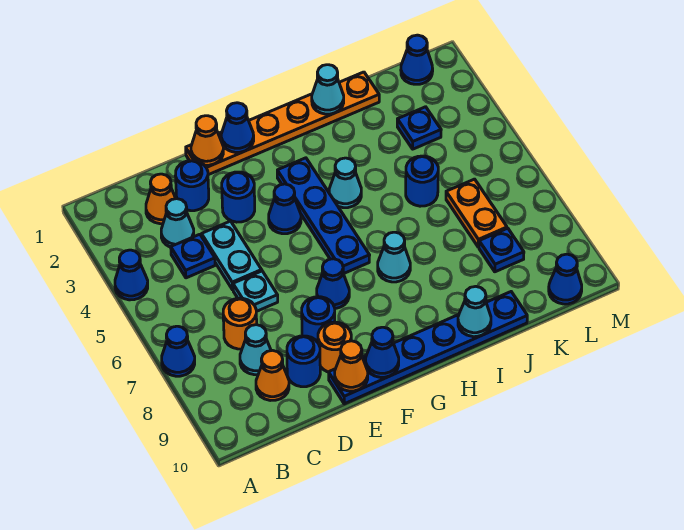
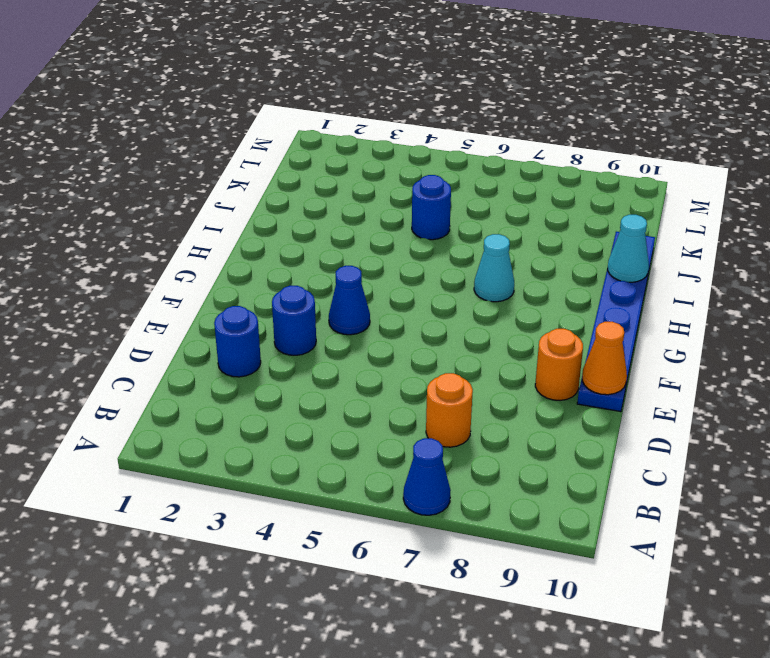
none -> blue 1x1 cone [115,250,148,300]
none -> orange 1x1 cone [146,174,176,224]
none -> cyan 1x1 cone [161,199,194,247]
none -> blue 1x1 plate [171,234,215,278]

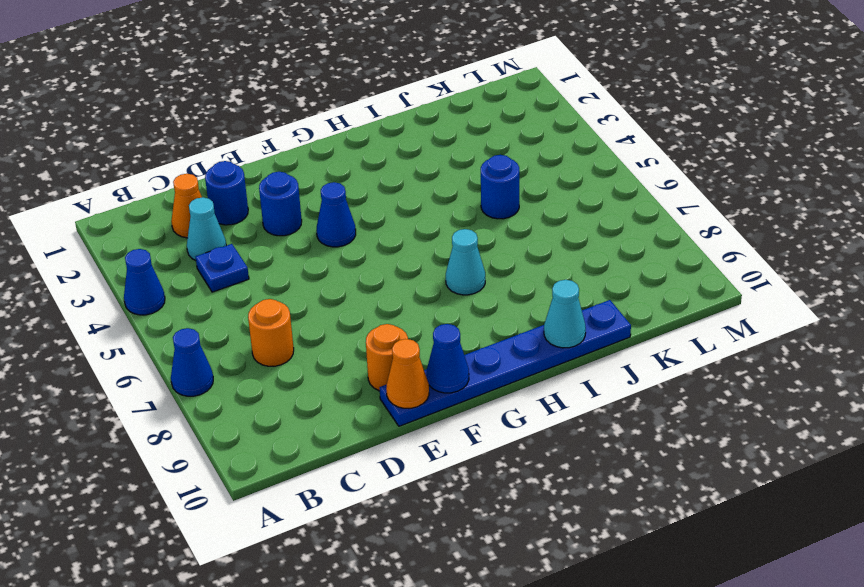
none -> cyan 1x1 cone [240,325,271,375]
none -> orange 1x1 cone [256,350,289,401]
none -> cyan 1x2 plate [202,221,262,290]
none -> cyan 1x1 plate [233,271,278,312]

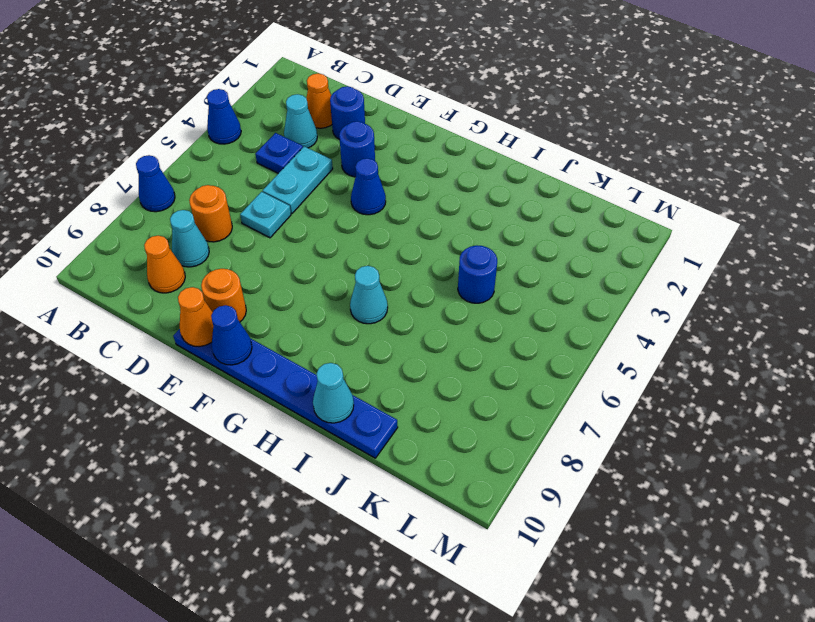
none -> blue 1x1 round brick [287,336,320,387]
none -> orange 1x6 plate [186,72,379,175]
none -> blue 1x1 round brick [302,297,335,342]
none -> blue 1x1 cone [317,259,349,309]

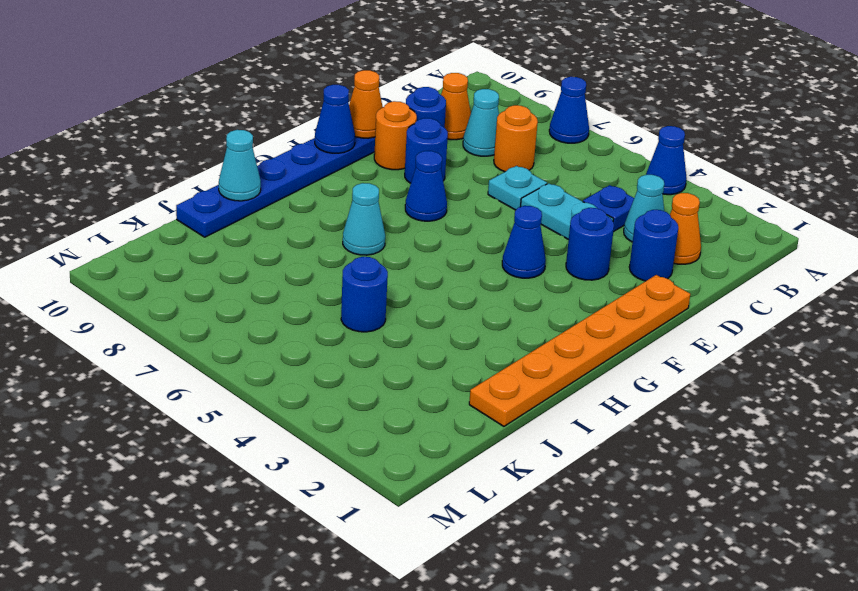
none -> blue 1x4 plate [277,158,370,274]
none -> cyan 1x1 cone [329,158,361,208]
none -> blue 1x1 plate [397,107,441,149]
none -> orange 1x2 plate [446,179,507,247]

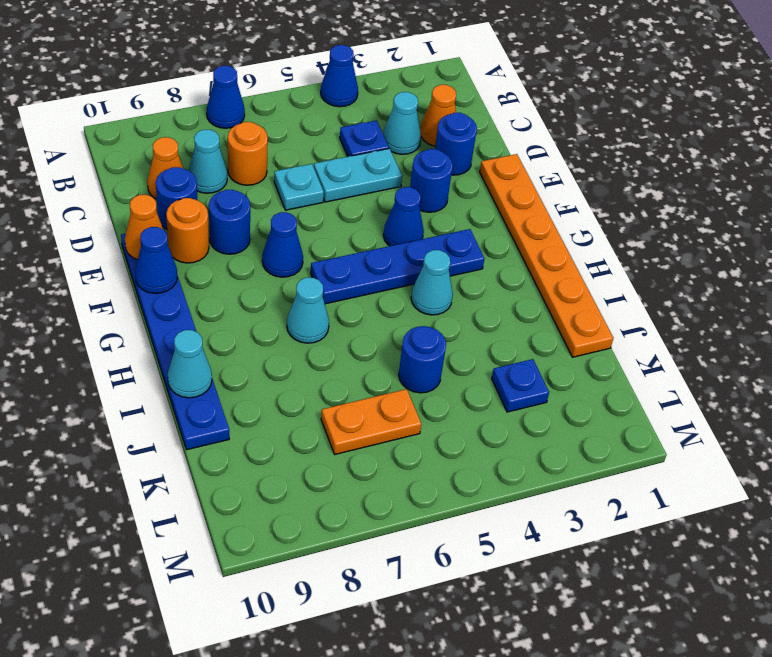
none -> blue 1x1 plate [479,228,524,272]
none -> blue 1x1 cone [401,35,433,84]
none -> blue 1x1 cone [549,254,582,304]
none -> orange 1x1 cone [191,116,223,165]

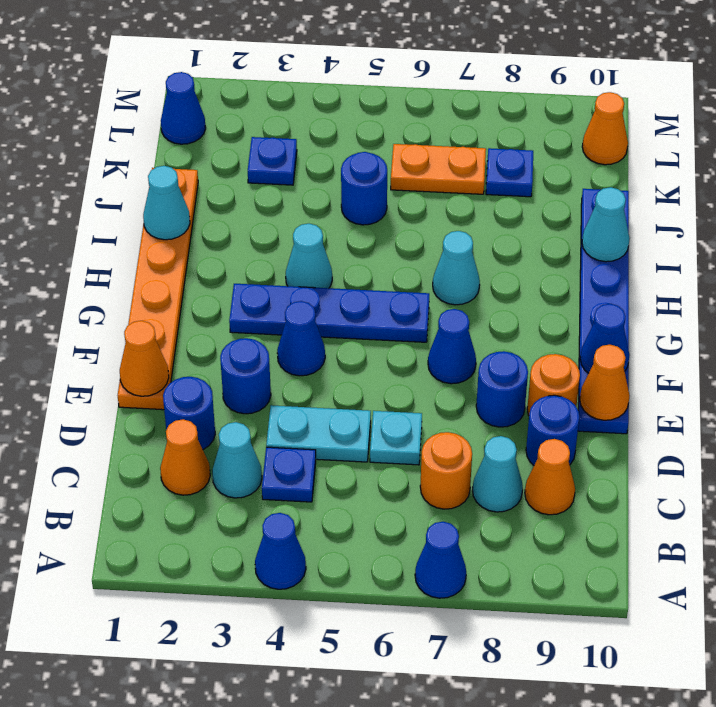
orange 1x1 cone [582,92,628,165] -> blue 1x1 cone [549,254,582,304]
none -> blue 1x1 cone [221,103,254,152]

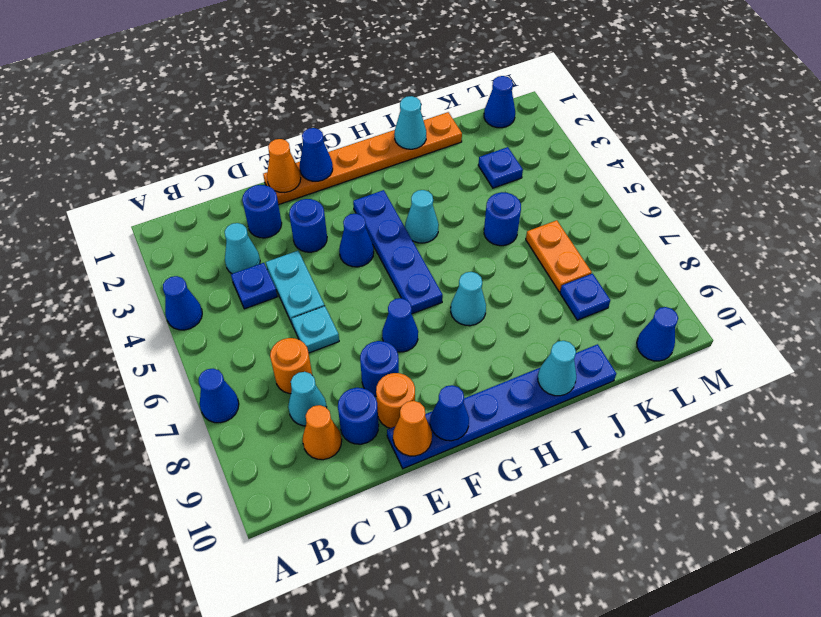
none -> orange 1x1 cone [146,174,176,224]

